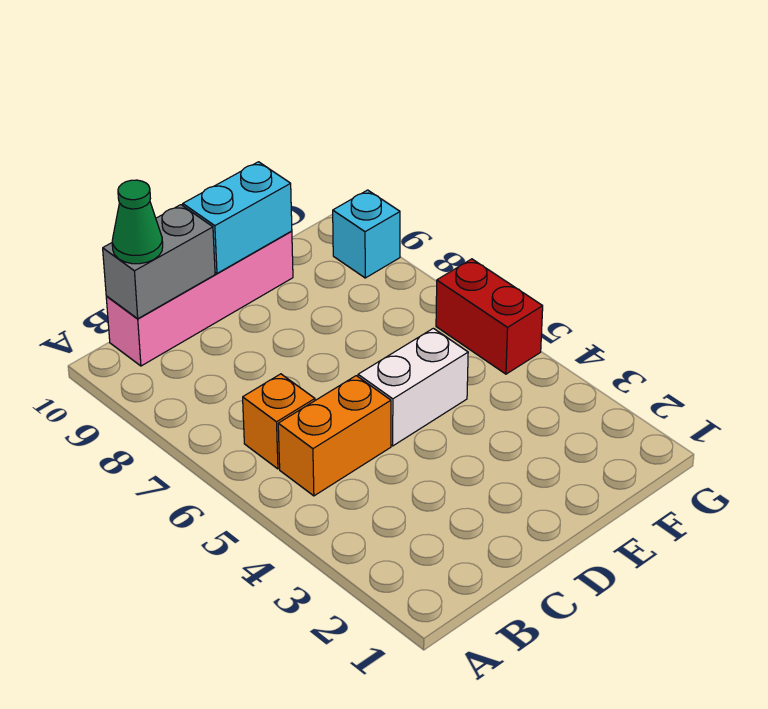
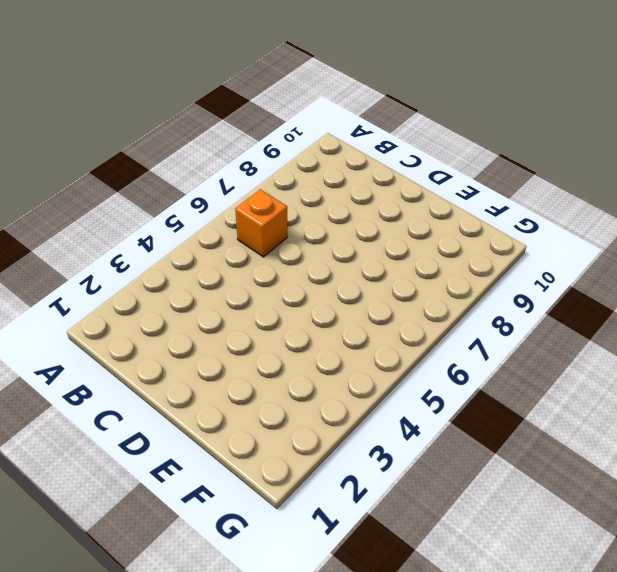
none -> orange 1x2 brick [278,376,391,496]
none -> pink 1x4 brick [106,231,293,366]

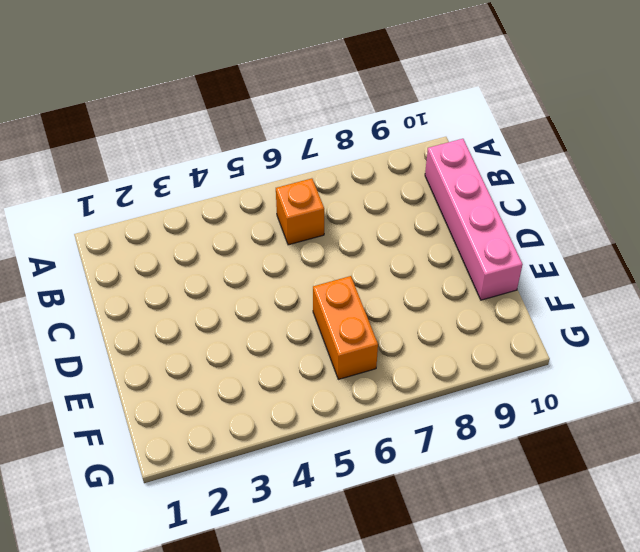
orange 1x2 brick [313,276,378,379] -> orange 1x2 brick moved to [278,376,391,496]
none -> white 1x2 brick [358,328,468,446]
none -> red 1x2 brick [436,259,543,374]

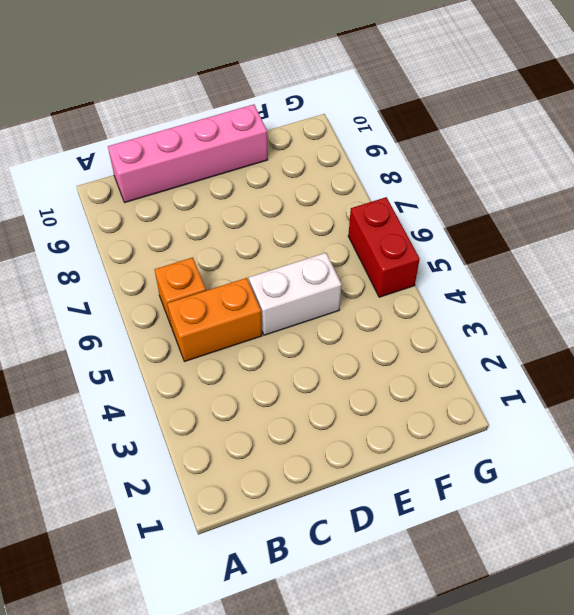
none -> cyan 1x1 brick [333,190,400,278]
none -> grey 1x2 brick [103,205,215,319]

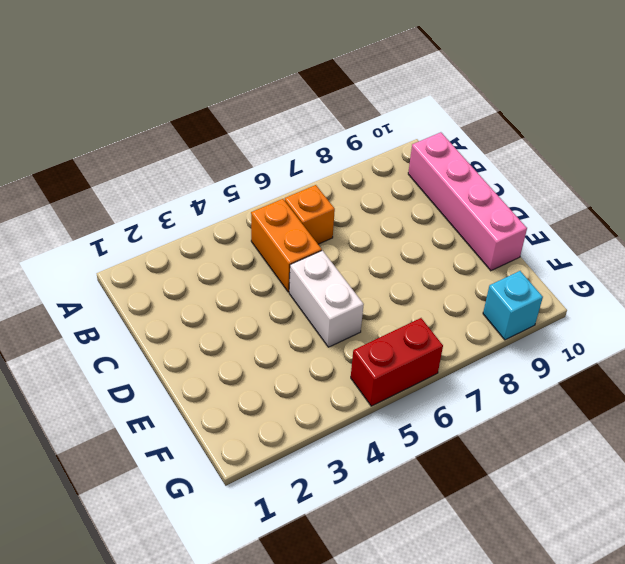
none -> grey 1x2 brick [103,205,215,319]
none -> cyan 1x2 brick [183,162,292,273]

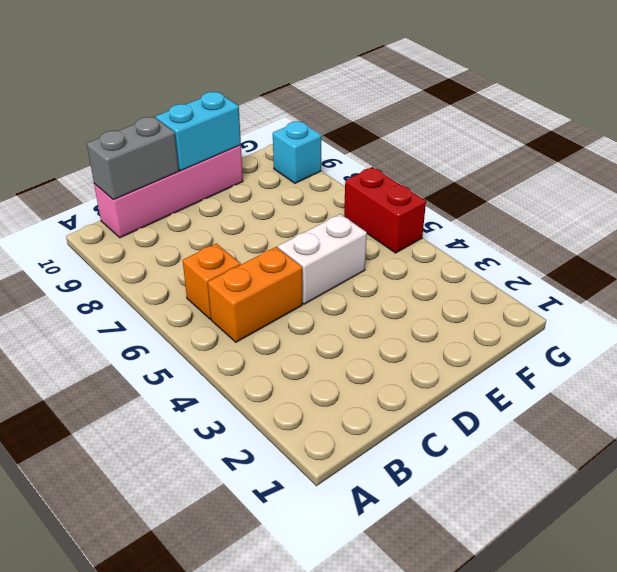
none -> green 1x1 cone [112,180,163,264]

